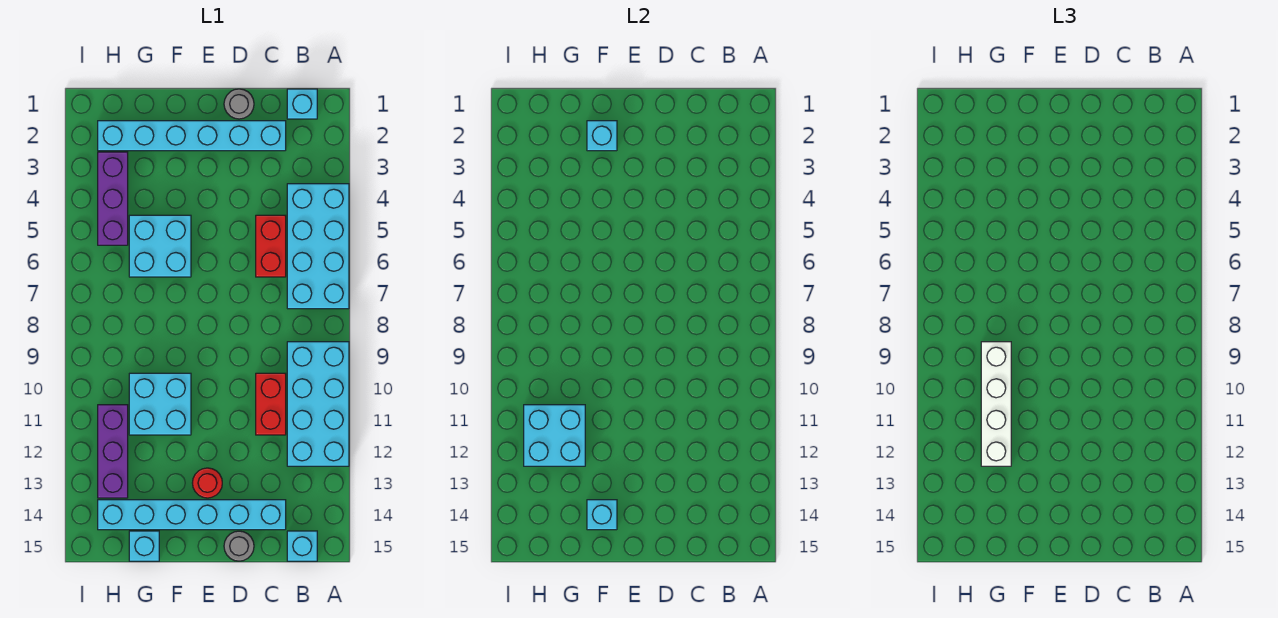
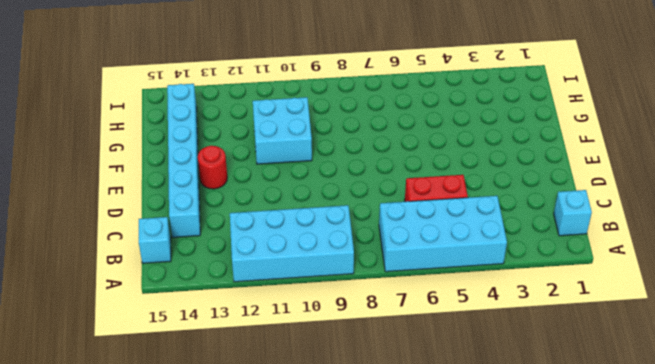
none -> cyan 1x6 brick [98,121,286,151]
none -> red 1x2 brick [256,373,286,435]
none -> grey 1x1 round brick [224,89,254,119]

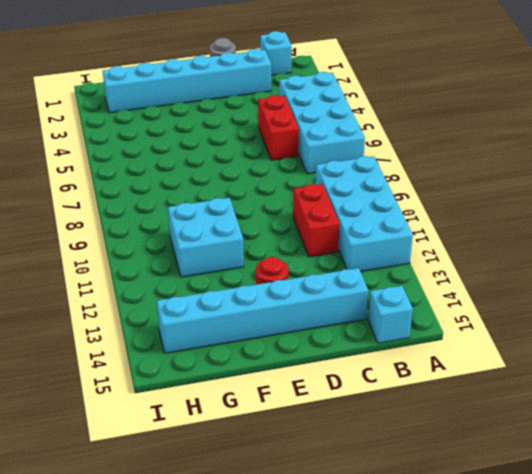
none -> grey 1x1 round brick [224,531,254,561]
none -> cyan 2x2 brick [129,215,191,277]
none -> cyan 1x1 brick [129,531,159,561]

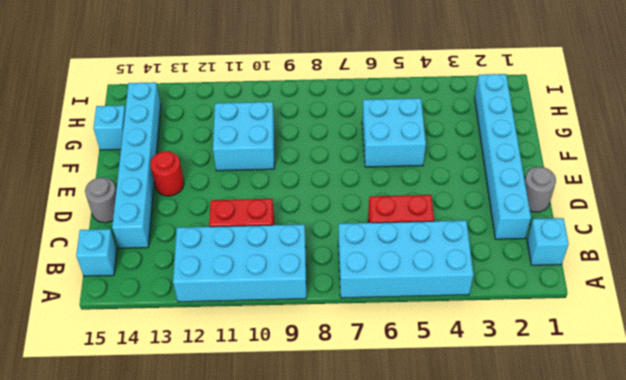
none -> purple 1x3 brick [98,152,128,245]
none -> purple 1x3 brick [98,405,128,498]
none -> cyan 1x1 brick [587,121,617,151]

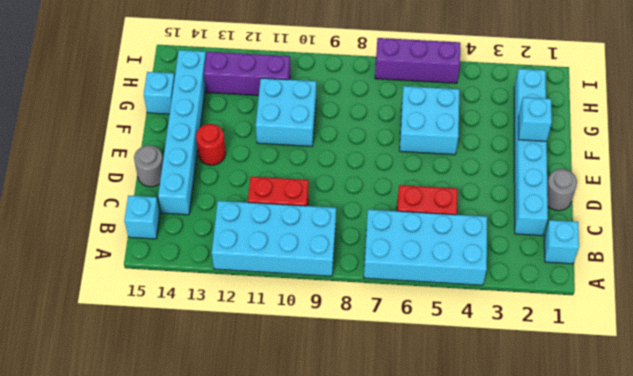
purple 1x3 brick [375,38,460,83] -> purple 1x3 brick moved to [98,152,128,245]
none -> cyan 1x1 brick [587,500,617,530]
none -> cyan 2x2 brick [524,405,585,466]
none -> white 1x4 brick [981,342,1011,466]

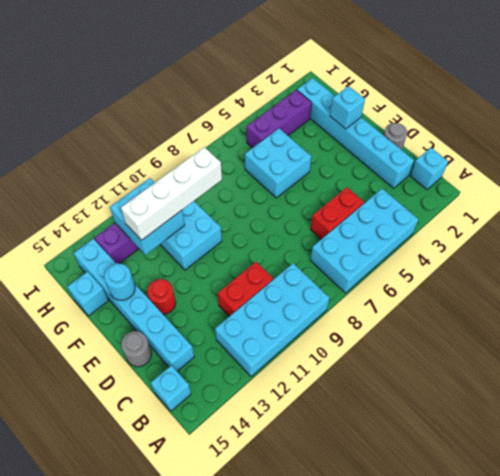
cyan 1x1 round brick [104,263,135,300] -> cyan 1x1 brick [587,500,617,530]

